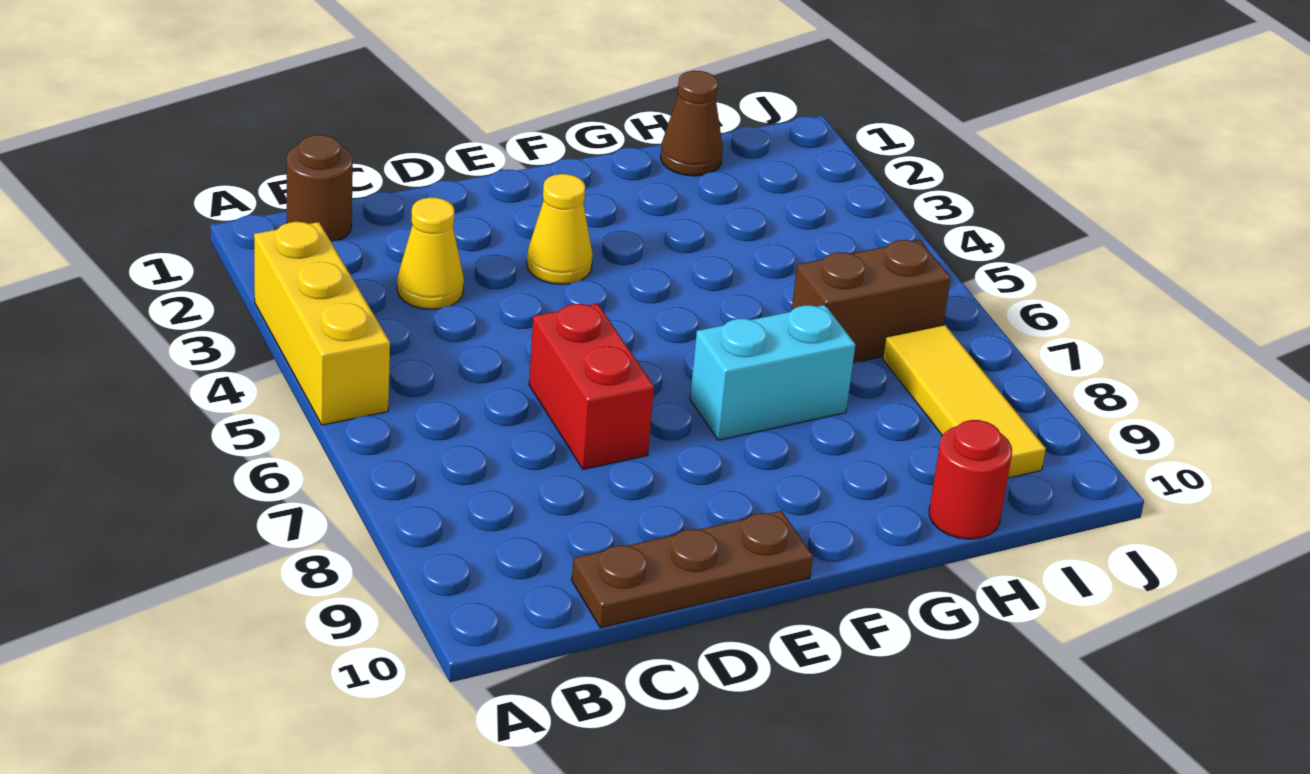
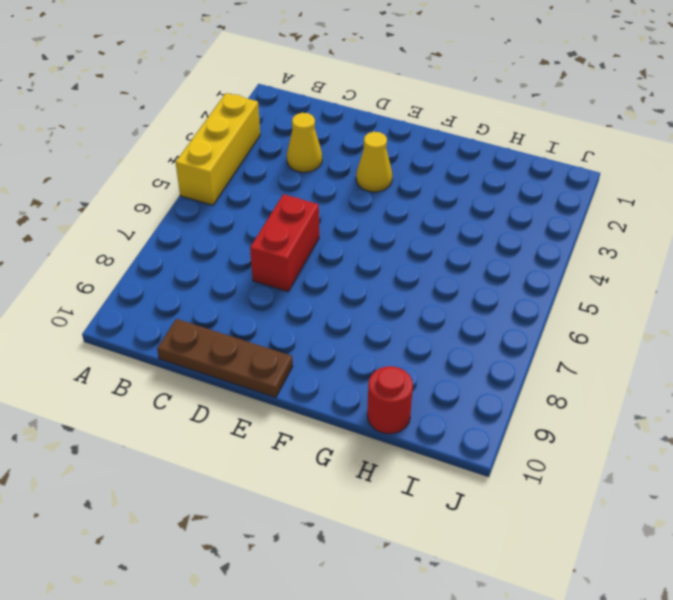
none -> brown 1x1 round brick [287,135,353,242]
none -> cyan 1x2 brick [690,305,855,440]

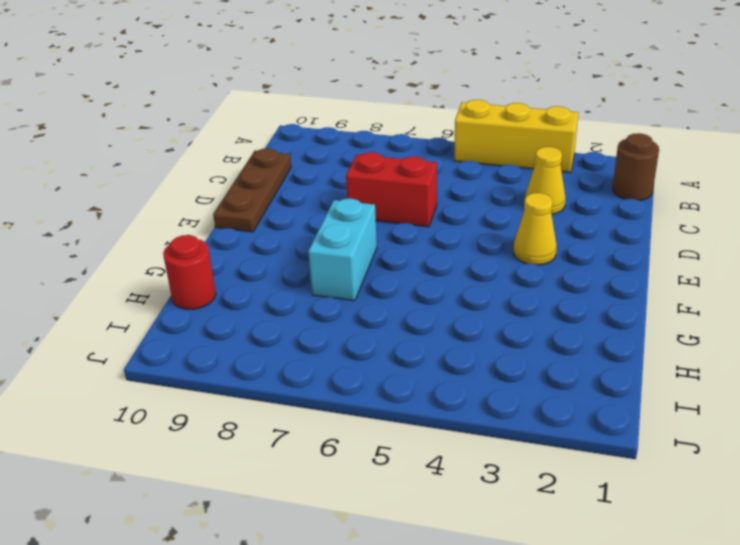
none -> brown 1x1 cone [660,71,723,176]
none -> brown 1x2 brick [792,240,951,363]

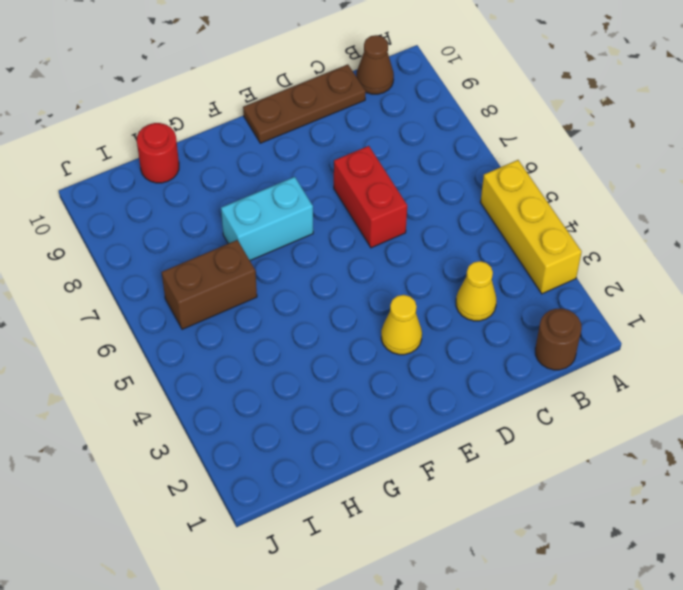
brown 1x1 cone [356,35,394,94] -> brown 1x1 cone moved to [660,71,723,176]
none -> yellow 1x3 tile [883,325,1046,478]

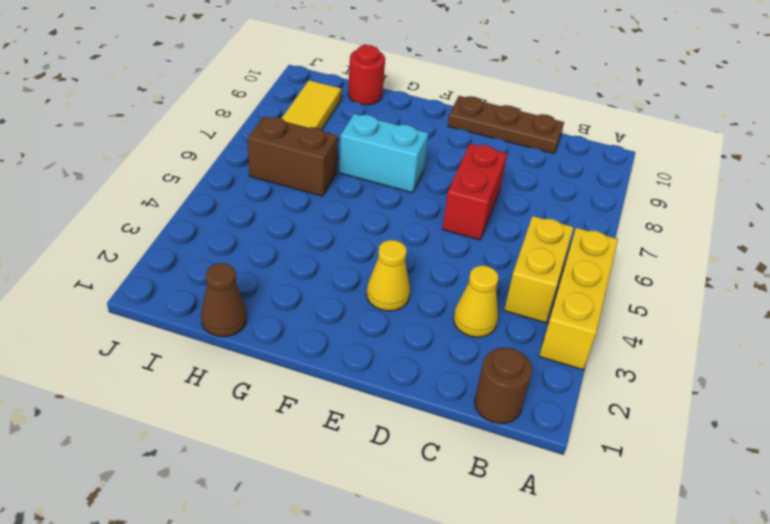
yellow 1x2 brick [504,216,574,323] -> none

